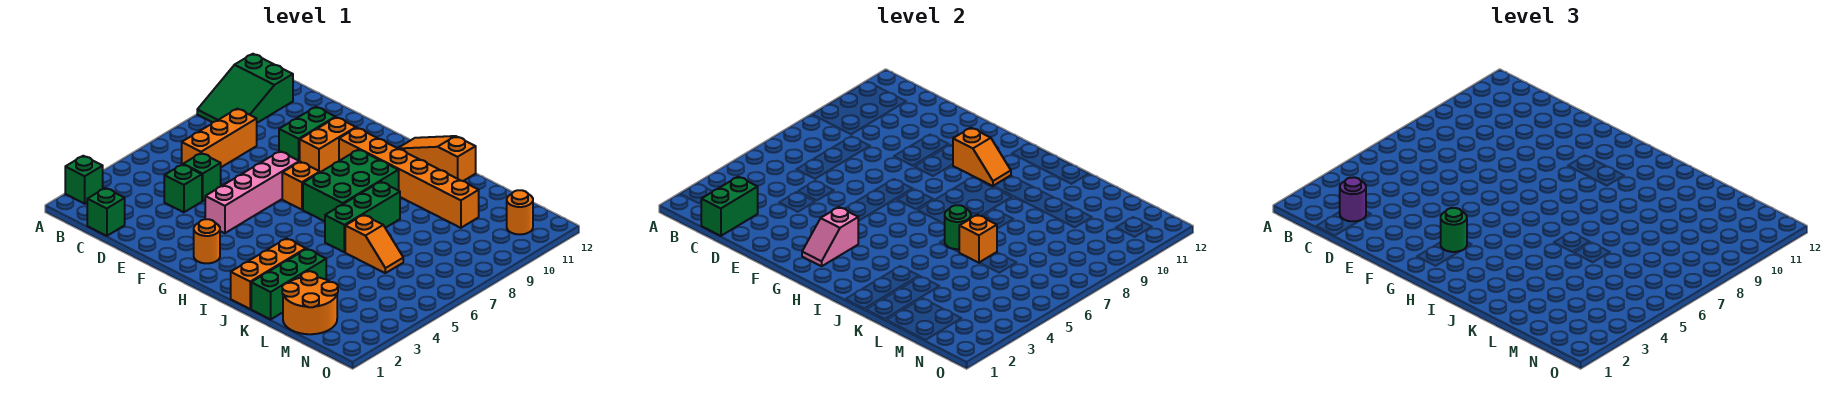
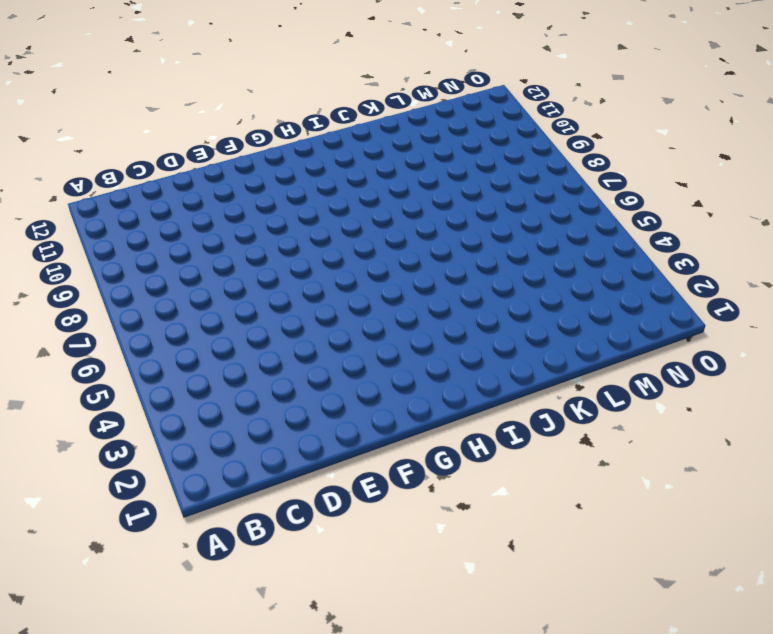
none -> green 1x1 brick [65,156,103,204]
none -> green 2x3 slope [197,54,293,123]
none -> green 1x1 brick [87,188,125,236]

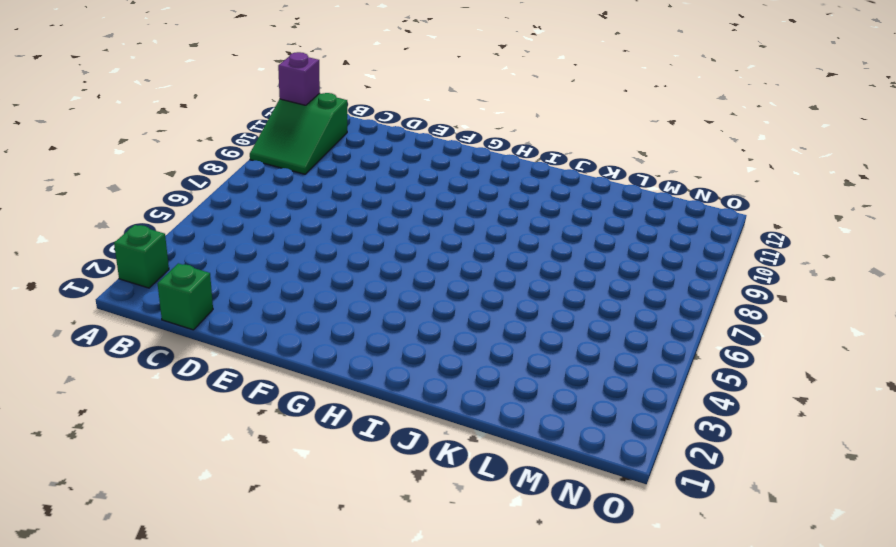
purple 1x1 brick [278,52,320,105] -> none
none -> orange 1x3 brick [182,109,257,167]
none -> green 1x1 brick [164,164,202,212]
none -> green 1x1 brick [183,153,221,201]

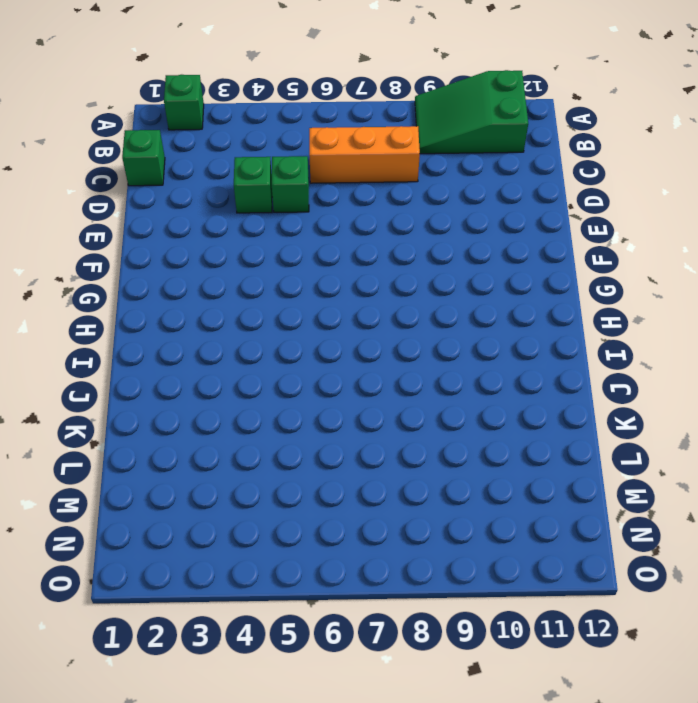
none -> green 1x2 brick [279,107,335,162]
none -> pink 1x4 brick [205,151,299,233]
none -> orange 1x2 brick [300,117,356,172]

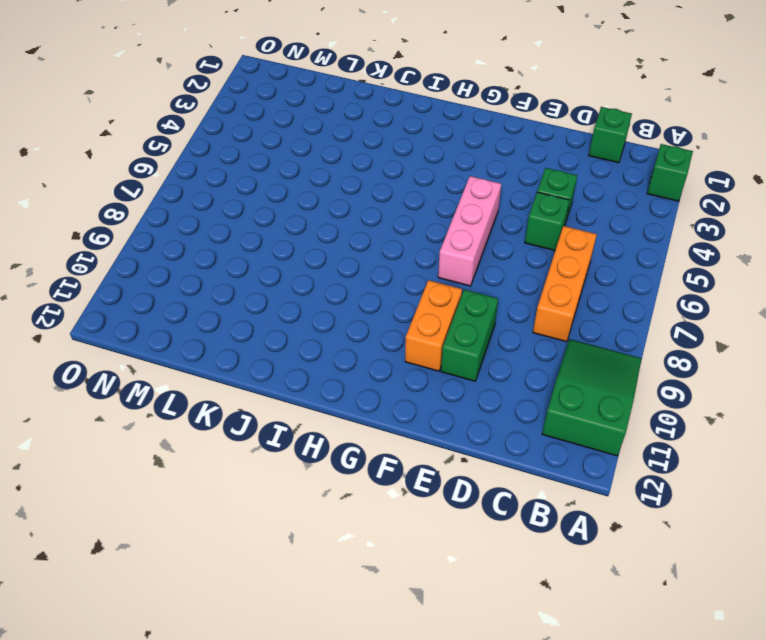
pink 1x3 brick [438,176,501,286] -> pink 1x4 brick [205,151,299,233]
none -> orange 1x1 round brick [194,219,220,263]
none -> orange 1x1 brick [282,162,320,210]
none -> orange 1x6 brick [339,128,479,228]

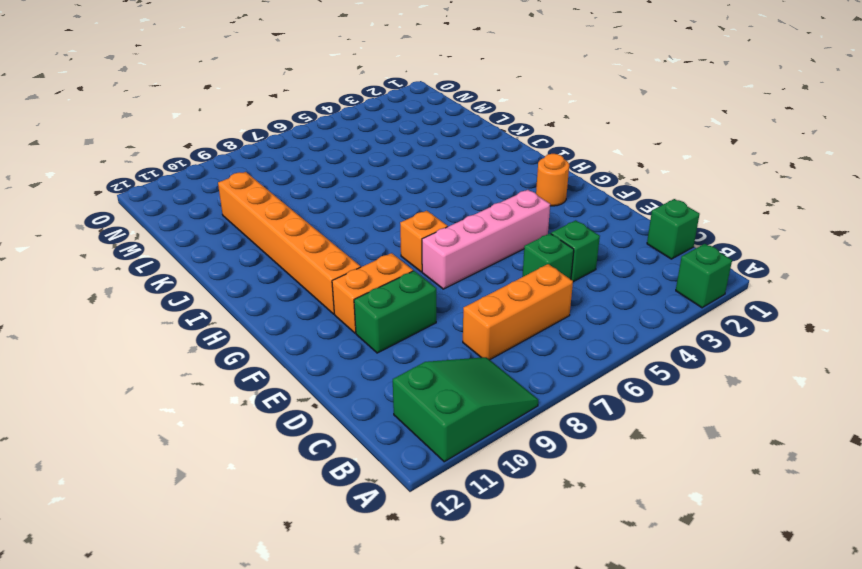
none -> green 2x3 brick [303,150,399,221]
none -> orange 1x3 slope [398,136,476,181]
none -> orange 1x3 brick [231,238,306,309]

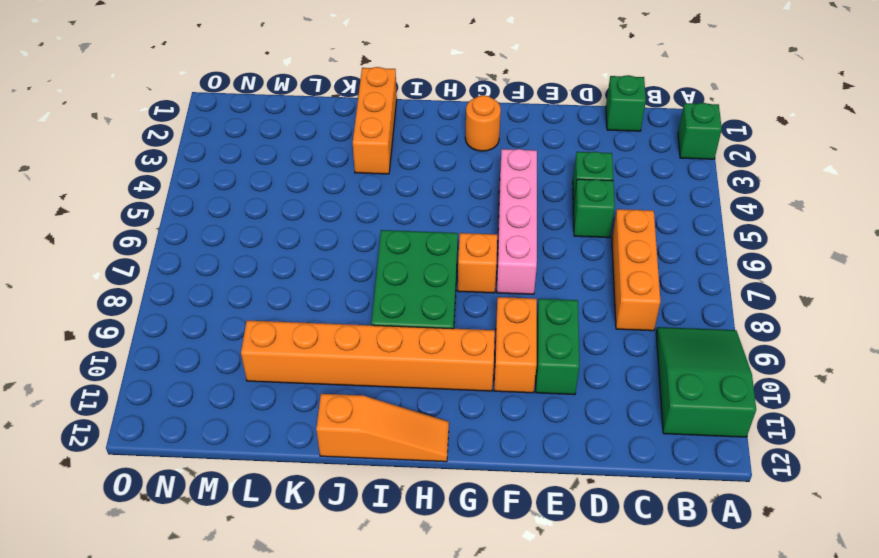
none -> green 1x3 brick [325,182,400,252]
none -> green 1x3 brick [251,249,326,319]
none -> orange 1x2 slope [345,215,403,273]

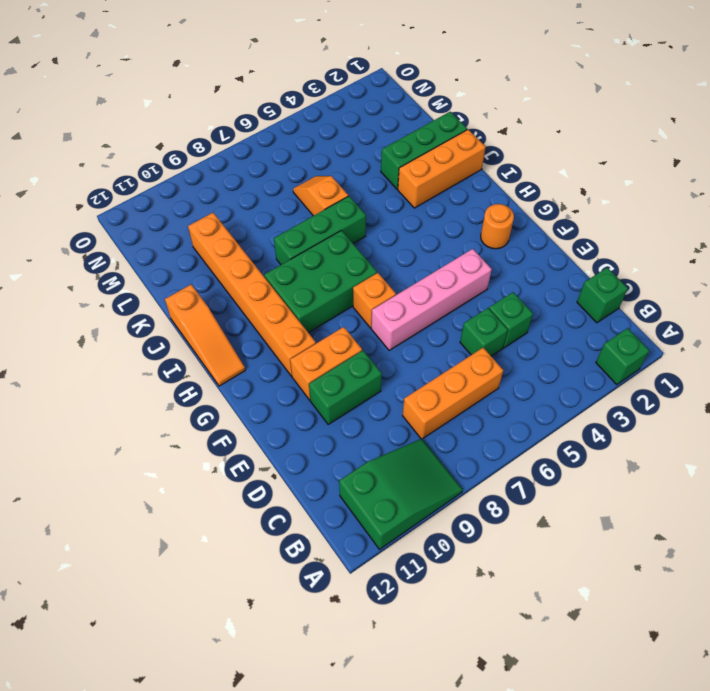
none -> orange 2x2 round brick [282,271,338,334]
none -> orange 1x1 round brick [507,190,533,234]
none -> green 1x2 brick [701,177,758,236]

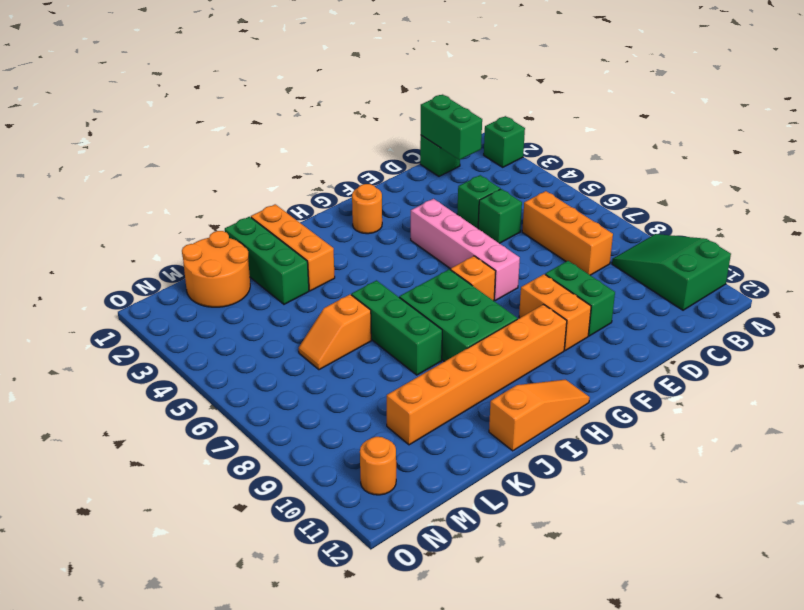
none -> pink 1x2 slope [802,207,858,266]
none -> orange 1x2 slope [953,128,1011,186]
none -> green 1x1 round brick [945,205,971,249]

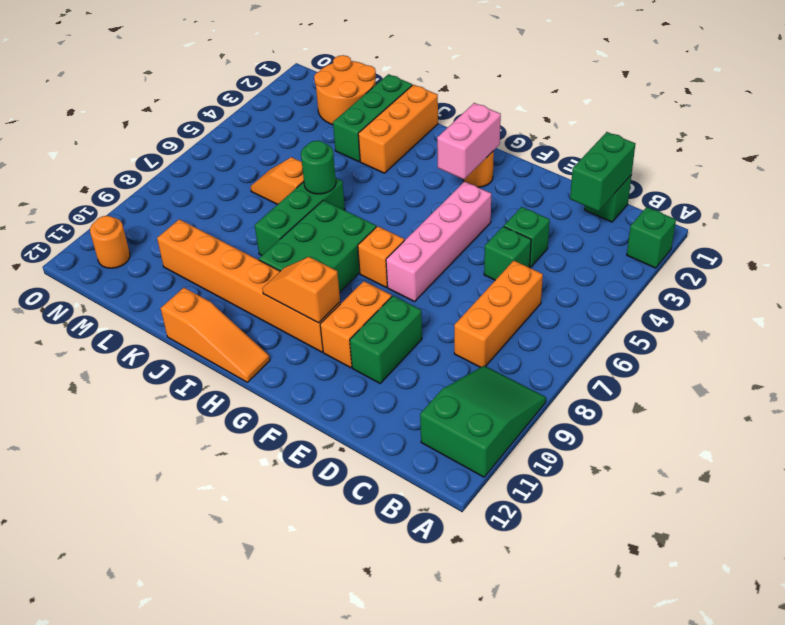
pink 1x2 brick [437,103,501,179] -> pink 1x2 slope [802,207,858,266]
none -> orange 1x1 brick [959,215,997,263]
none -> purple 1x1 round brick [1340,177,1366,221]
none -> green 1x1 round brick [1441,208,1467,252]

